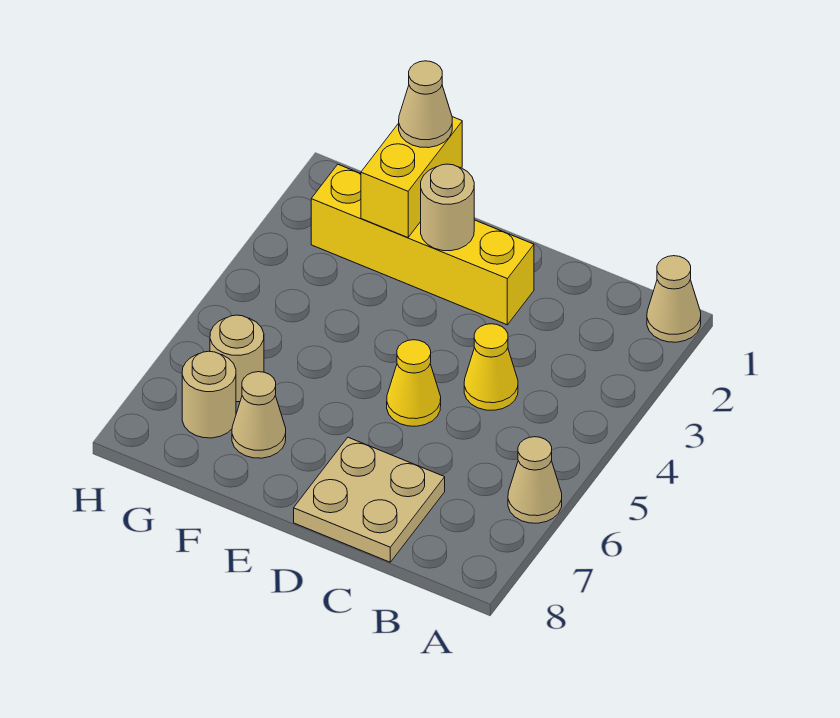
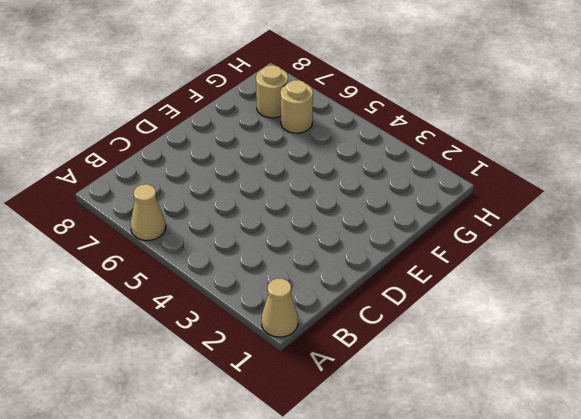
none -> yellow 1x1 cone [464,324,518,410]
none -> tan 2x2 plate [294,437,445,562]
none -> yellow 1x4 brick [311,165,534,325]

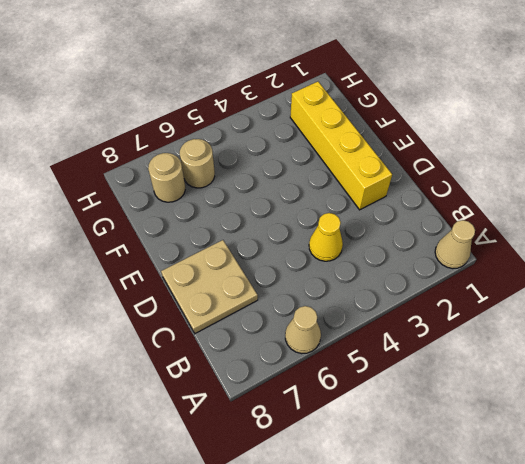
none -> yellow 1x1 cone [387,340,441,426]
none -> tan 1x1 cone [232,372,286,458]
none -> tan 1x1 round brick [421,164,474,251]

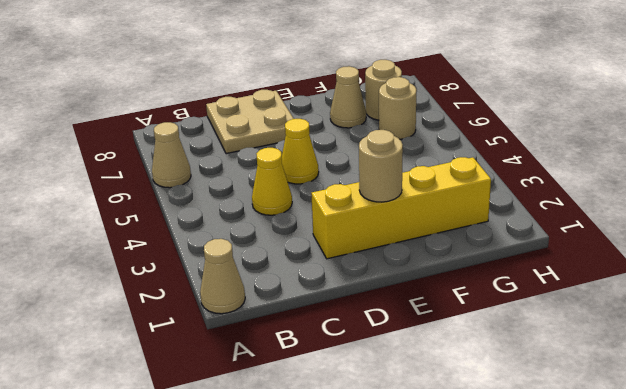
none -> yellow 1x2 brick [361,117,462,237]
none -> tan 1x1 cone [399,61,452,148]

